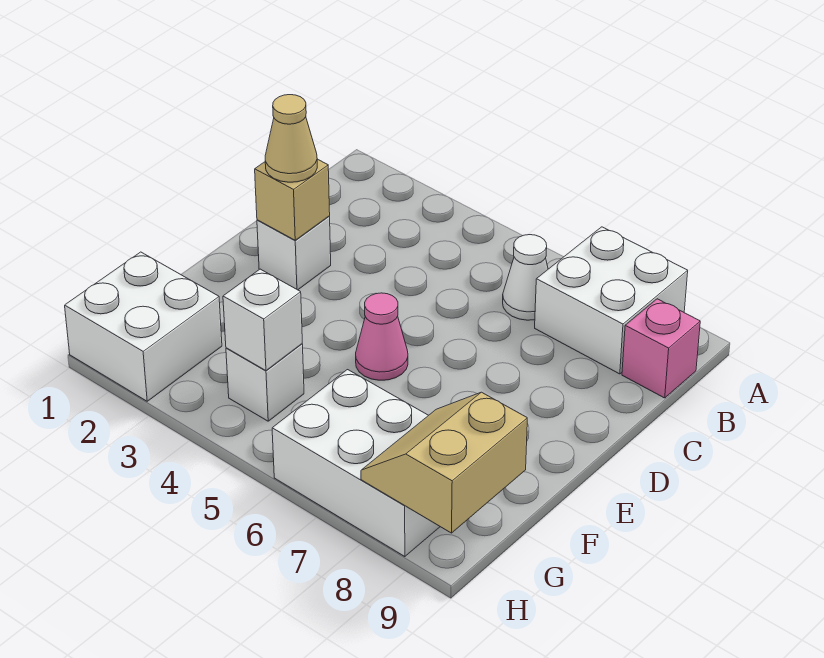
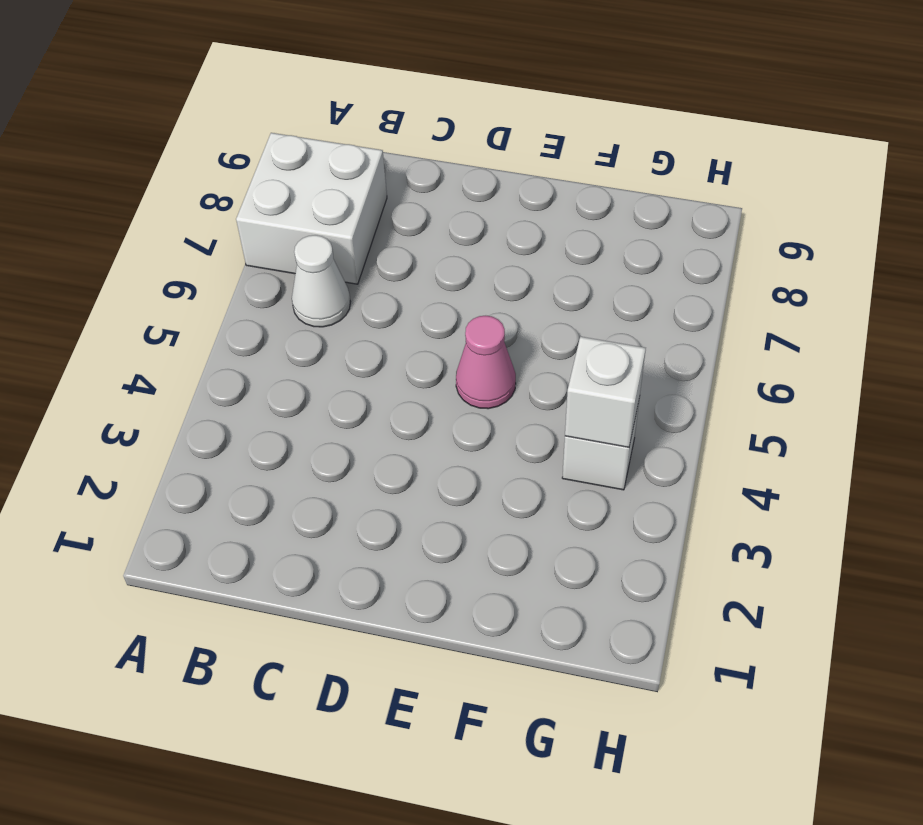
none -> pink 1x1 brick [622,299,700,398]
none -> white 1x1 brick [257,217,331,290]
none -> white 2x2 brick [65,252,222,401]

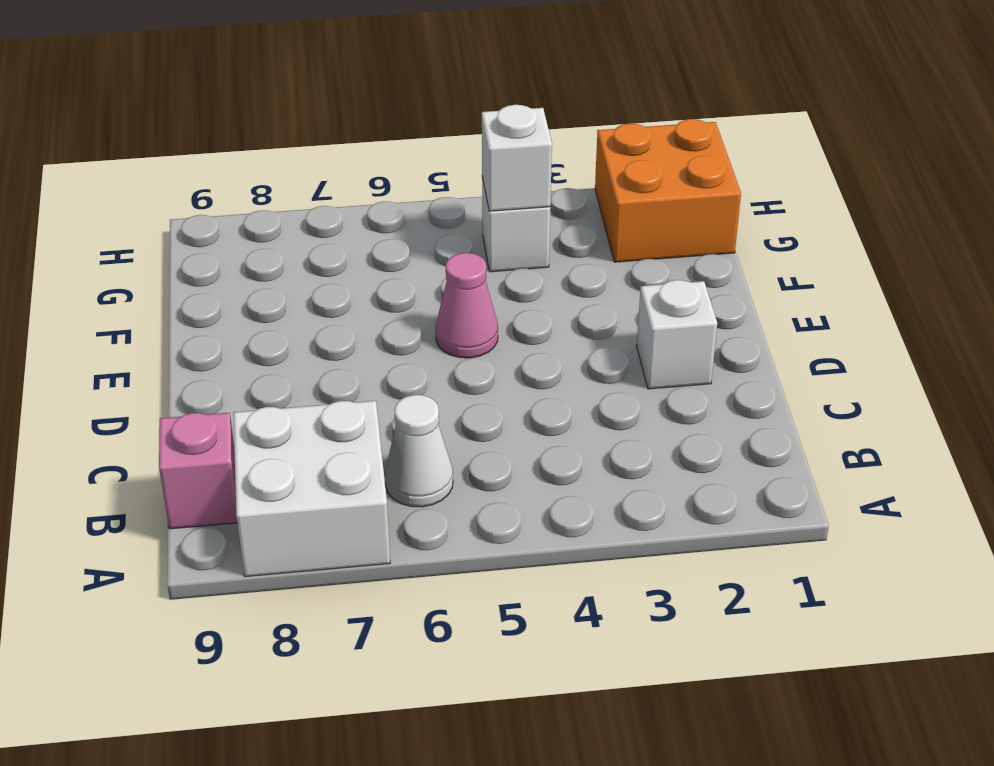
orange 2x2 brick [595,119,741,262] -> white 2x2 brick [65,252,222,401]
none -> white 2x3 brick [272,370,440,557]
none -> tan 1x1 brick [255,159,330,240]
none -> tan 2x2 slope [361,392,527,533]

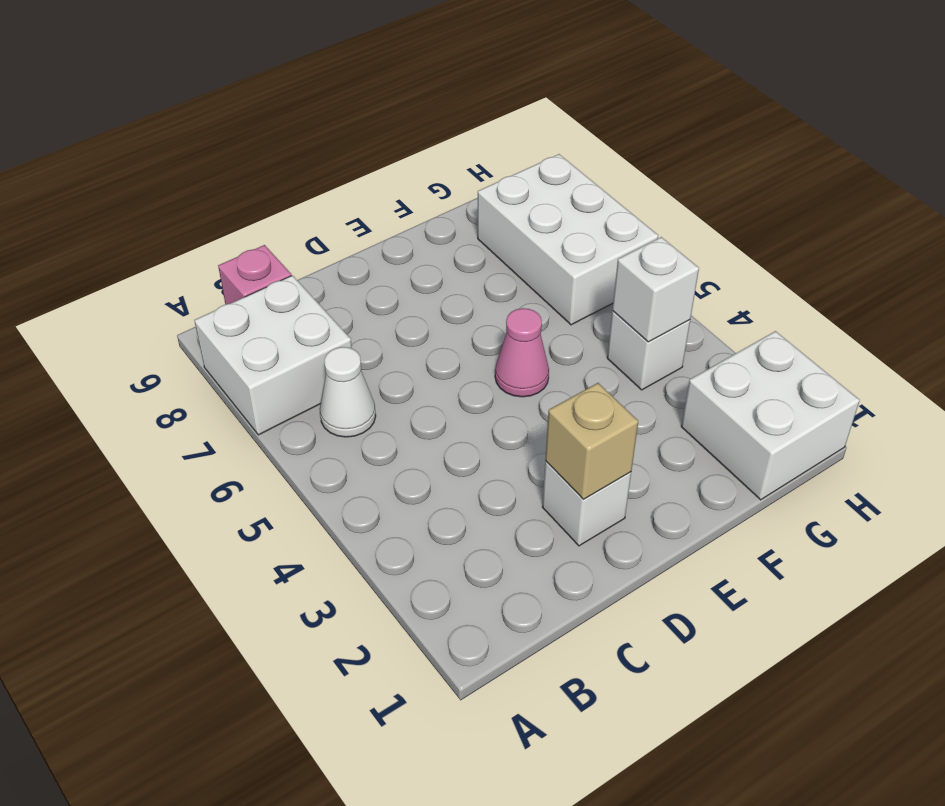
none -> tan 2x2 slope [361,392,527,533]
none -> tan 1x1 cone [265,95,317,182]

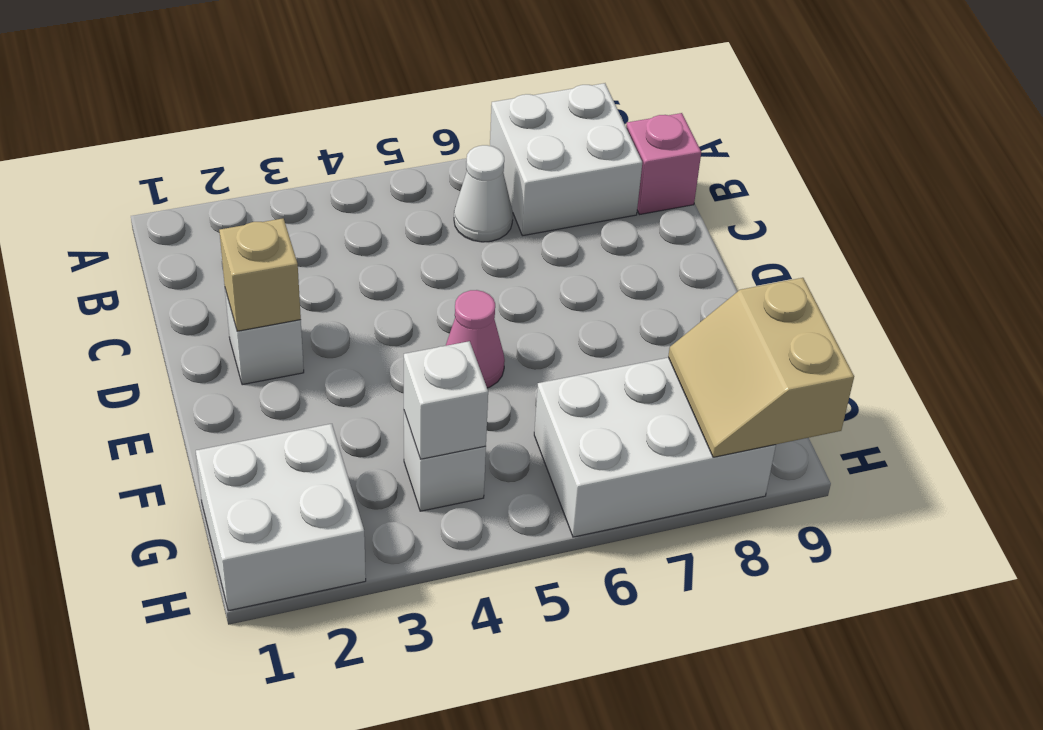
none -> tan 1x1 cone [265,95,317,182]

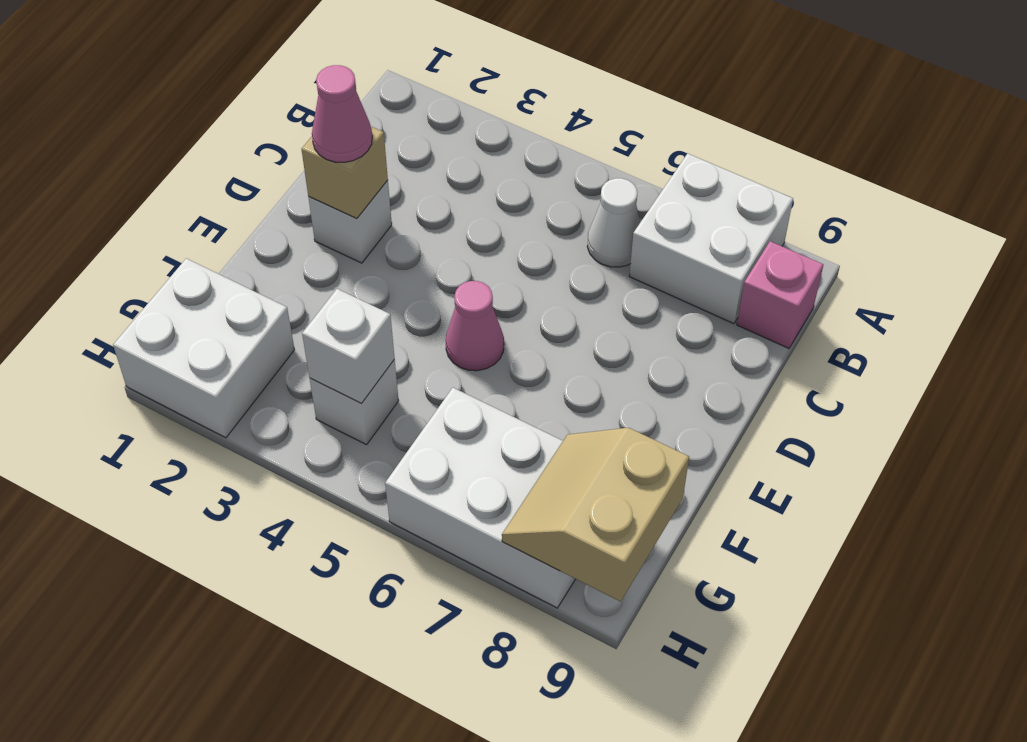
pink 1x1 cone [312,65,372,162] -> tan 1x1 cone [265,95,317,182]

